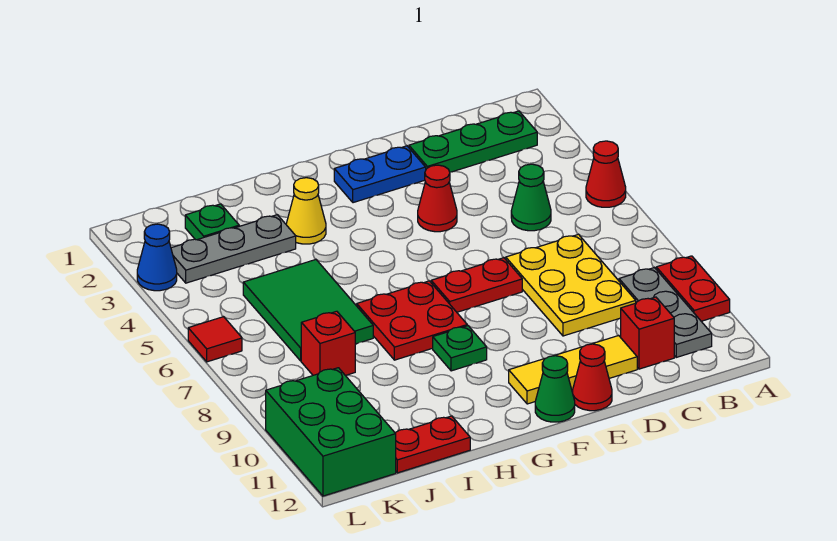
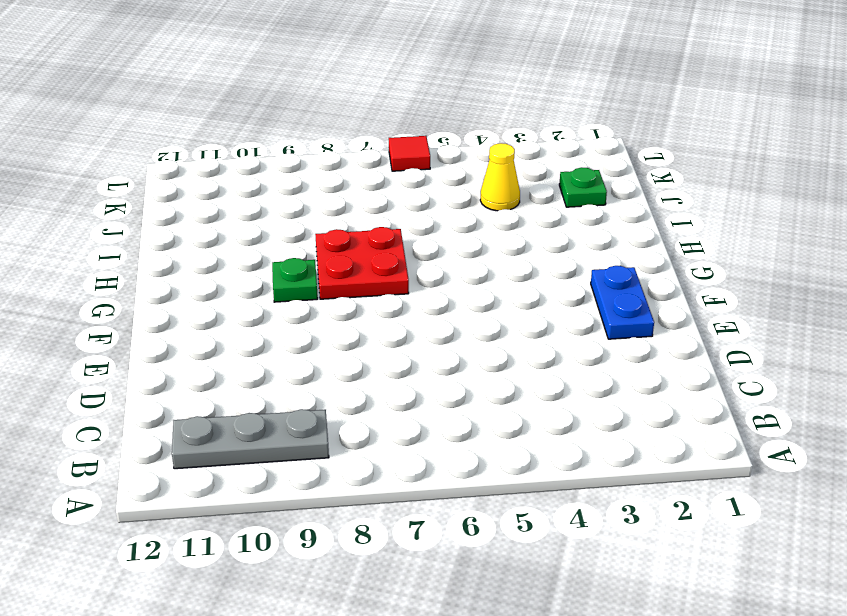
yellow 1x1 cone [480,143,520,211] -> yellow 1x1 cone moved to [286,178,326,244]
none -> red 1x1 cone [586,141,626,207]
none -> red 1x2 plate [656,256,730,321]
none -> green 1x3 plate [409,111,537,172]

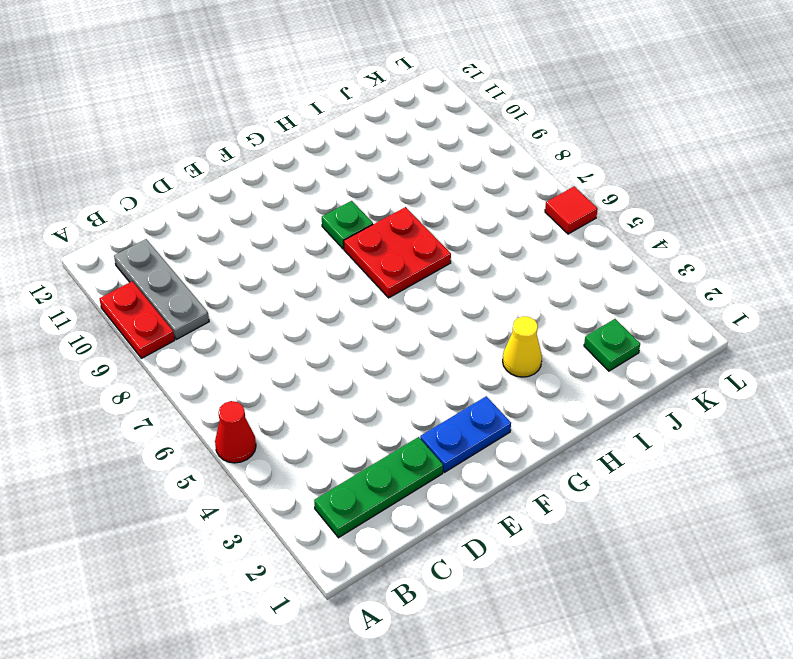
none -> green 1x1 cone [511,164,551,231]
none -> yellow 2x3 plate [506,234,636,336]
none -> red 1x1 brick [621,297,674,369]

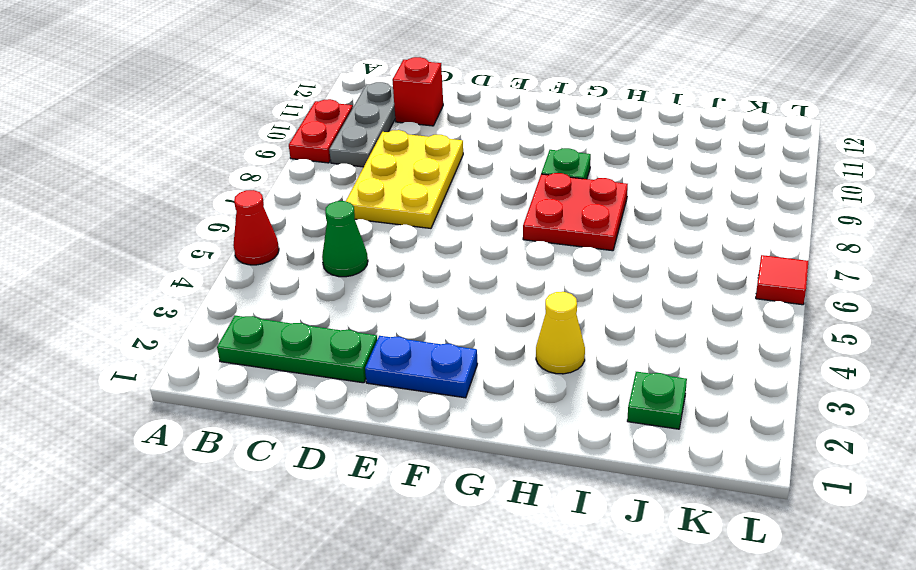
none -> yellow 1x3 tile [509,336,637,404]
none -> red 1x1 cone [418,165,457,232]
none -> red 1x2 plate [431,258,522,312]

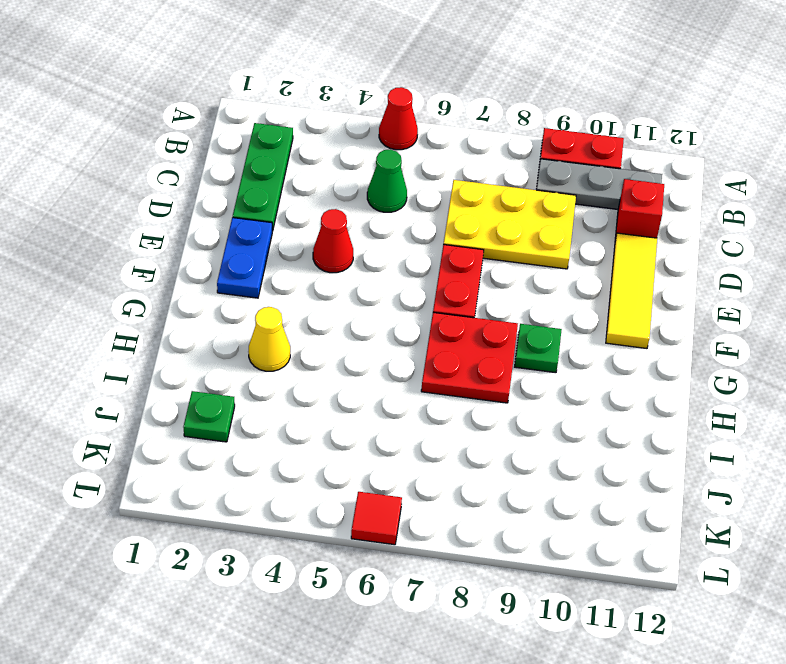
none -> red 1x1 cone [573,344,612,411]
none -> green 1x1 cone [535,356,575,422]
none -> grey 1x3 plate [171,215,296,283]

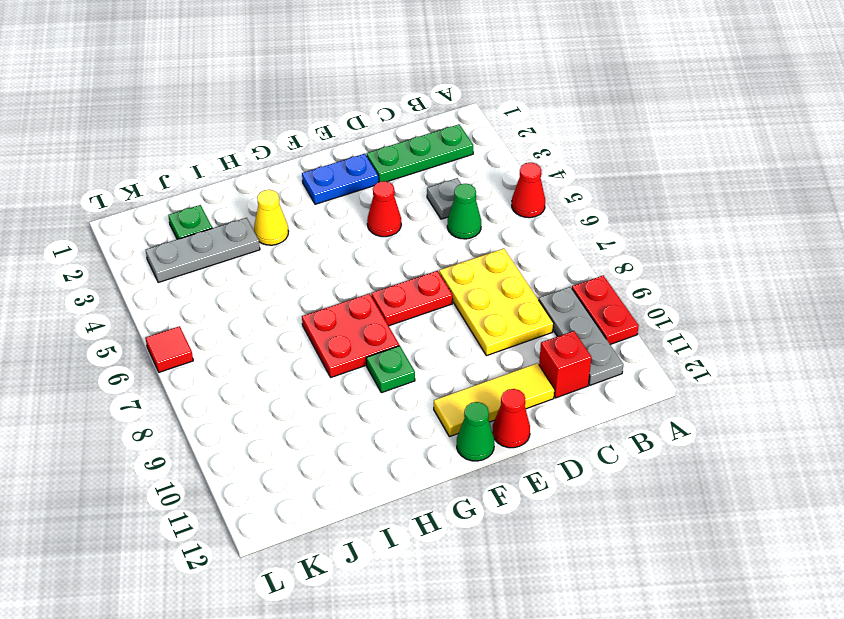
grey 1x1 plate [427,178,461,219] -> none
none -> green 2x3 tile [243,260,373,361]
none -> red 1x2 plate [395,416,470,473]
none -> red 1x1 brick [301,311,355,376]

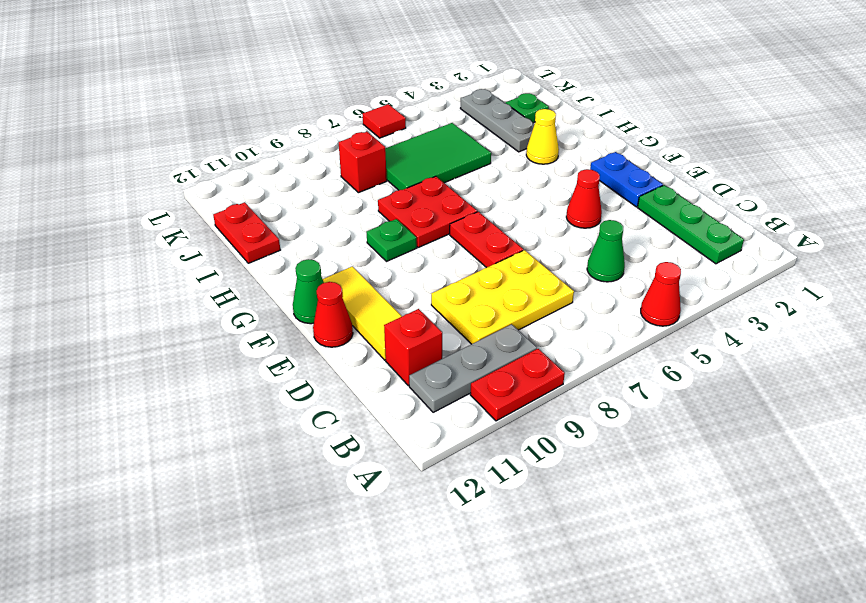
none -> green 2x3 brick [266,368,396,496]
none -> blue 1x1 cone [137,224,177,291]

